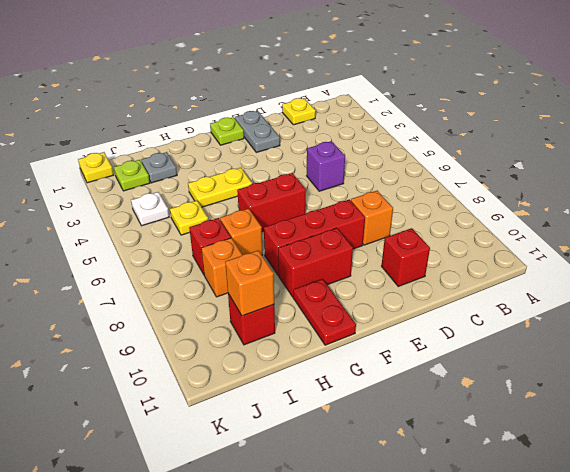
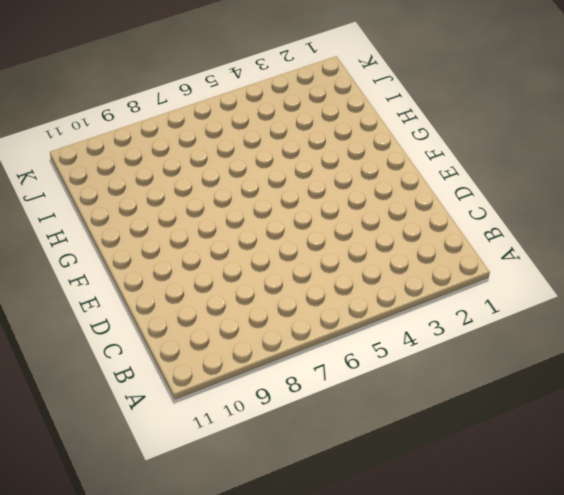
none -> yellow 1x1 plate [282,98,316,125]
none -> purple 1x1 brick [307,141,345,191]
none -> orange 1x1 brick [351,191,393,245]

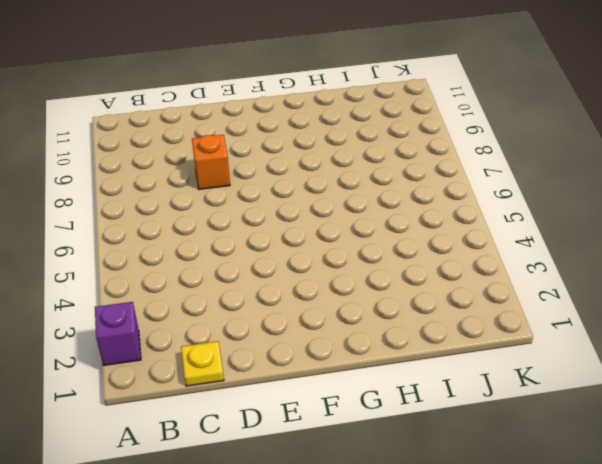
purple 1x1 brick [95,302,141,365] -> purple 1x1 brick moved to [307,141,345,191]
none -> red 1x1 brick [382,228,430,286]
none -> grey 1x2 plate [235,111,280,152]
none -> red 1x3 brick [264,199,365,275]

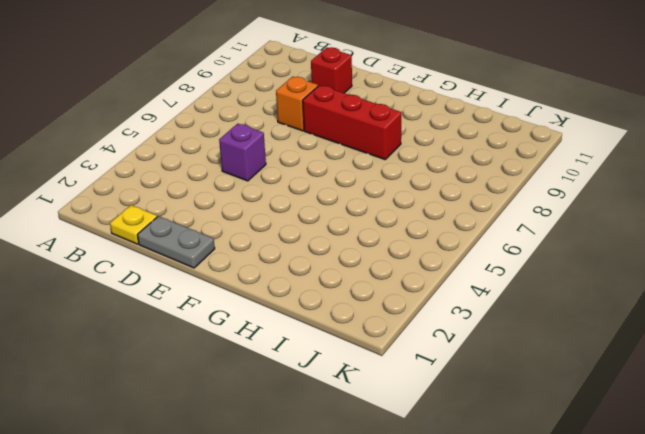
grey 1x2 plate [138,216,215,268] -> grey 1x2 plate turned to [235,111,280,152]
none -> lime 1x1 plate [210,117,244,145]
none -> red 1x2 brick [237,173,306,232]
none -> red 1x2 brick [278,228,353,297]

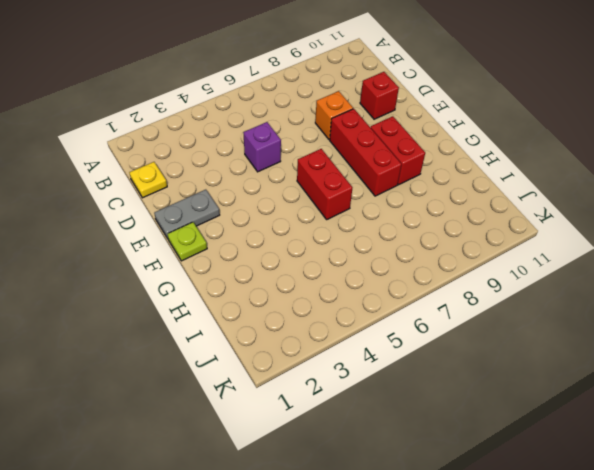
none -> yellow 1x2 plate [188,168,252,207]
none -> red 1x2 plate [293,279,356,345]
none -> orange 1x1 brick [220,209,263,255]

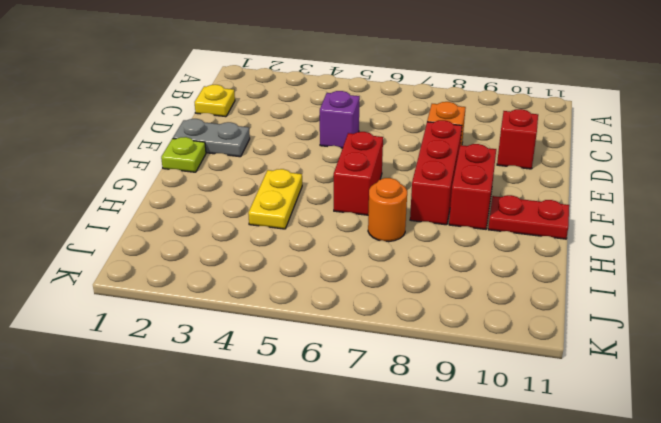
orange 1x1 round brick [368,178,407,242] -> orange 1x1 brick [220,209,263,255]
none -> grey 1x1 plate [141,152,177,183]
none -> yellow 1x1 plate [170,201,208,235]
none -> red 1x1 brick [189,218,231,274]

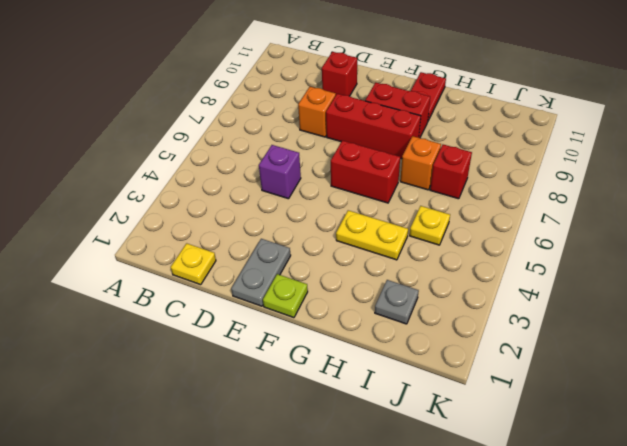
none -> orange 1x1 brick [201,238,242,297]
none -> red 1x1 brick [228,294,275,345]
none -> lime 1x1 plate [114,160,150,191]

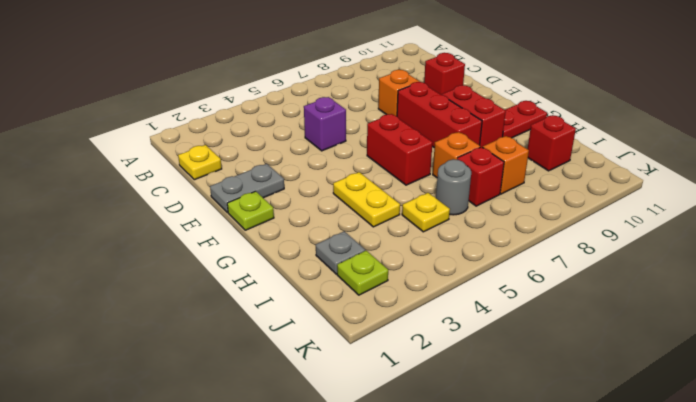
grey 1x1 round brick [436,159,471,215] -> none
none -> white 1x1 plate [131,192,169,226]
none -> yellow 1x1 plate [78,152,113,183]
none -> orange 1x1 brick [225,251,274,316]

